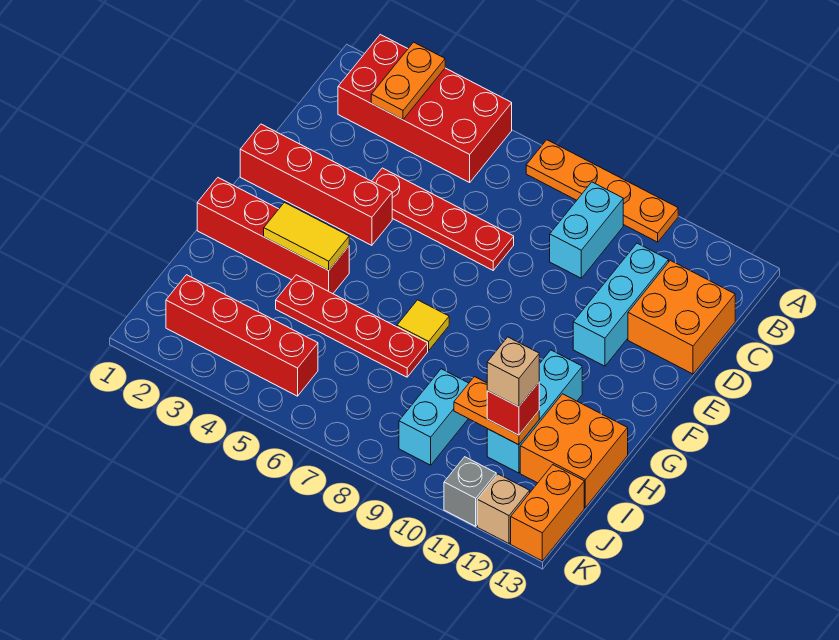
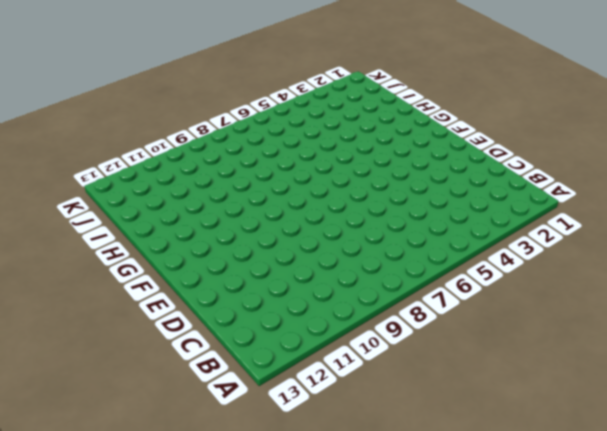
none -> red 2x4 brick [338,34,512,183]
none -> orange 1x4 plate [526,140,678,242]
none -> cyan 1x2 brick [550,182,623,278]

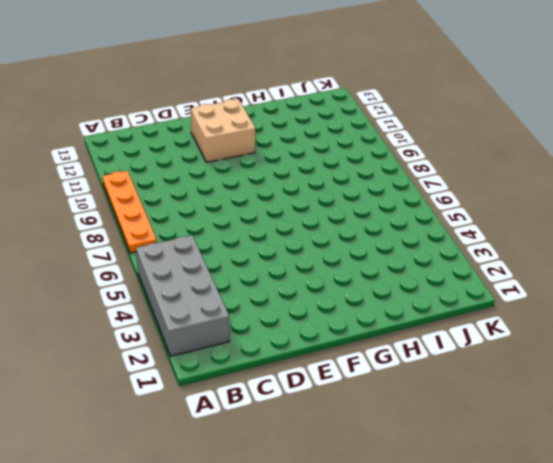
grey 2x4 brick [136,235,229,356] -> red 2x4 brick [338,34,512,183]
tan 2x2 brick [191,99,255,162] -> cyan 1x3 brick [573,243,669,366]
none -> cyan 1x2 brick [550,182,623,278]
none -> orange 2x2 brick [628,260,735,374]
none -> red 1x4 plate [372,168,514,270]

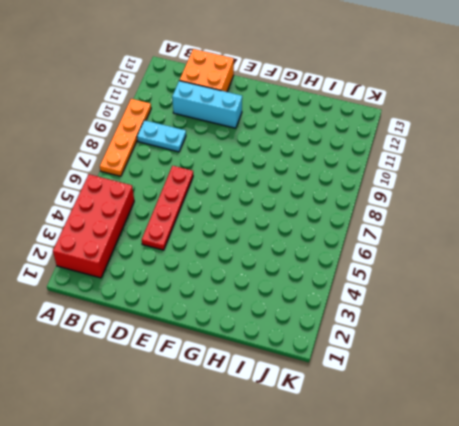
cyan 1x2 plate [137,120,186,152] -> cyan 1x2 brick [550,182,623,278]
none -> red 1x4 brick [240,124,392,245]
none -> red 1x4 brick [197,178,349,294]
none -> yellow 1x1 tile [397,300,449,351]

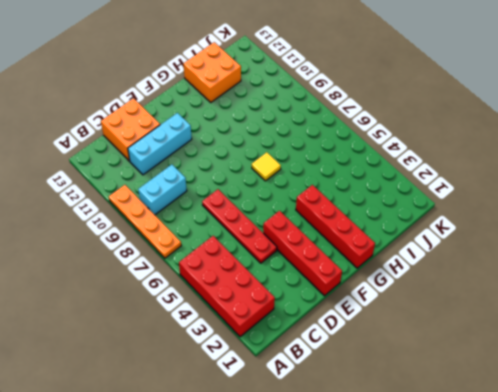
none -> cyan 1x3 brick [487,350,582,473]
none -> red 1x4 plate [276,275,428,377]
none -> cyan 1x2 brick [399,369,469,465]

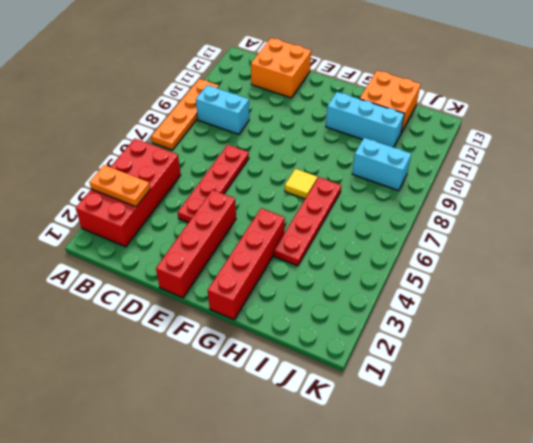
none -> cyan 1x3 brick [573,243,669,366]
none -> red 1x4 brick [166,275,318,396]
none -> orange 1x2 brick [511,465,584,561]

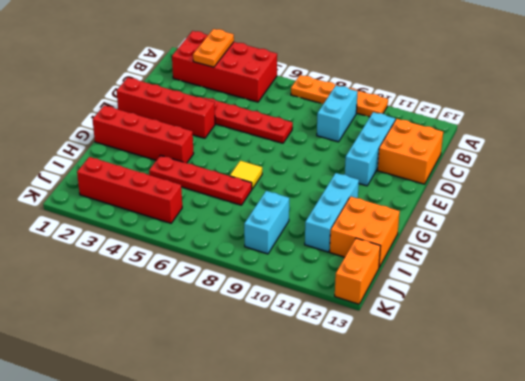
none -> grey 1x1 brick [444,457,496,526]
none -> tan 1x1 brick [477,474,530,544]
none -> yellow 1x2 tile [264,202,349,270]

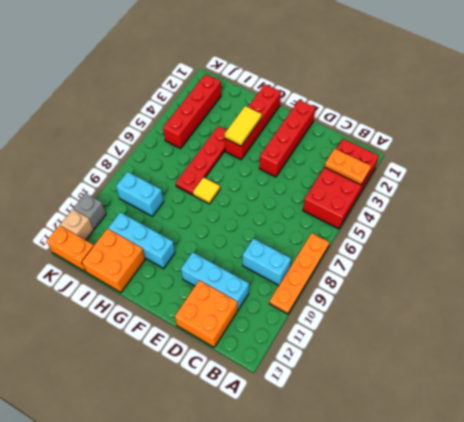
none -> red 1x4 plate [372,168,514,270]
none -> orange 1x2 plate [454,377,539,445]
none -> red 1x1 brick [487,383,539,435]

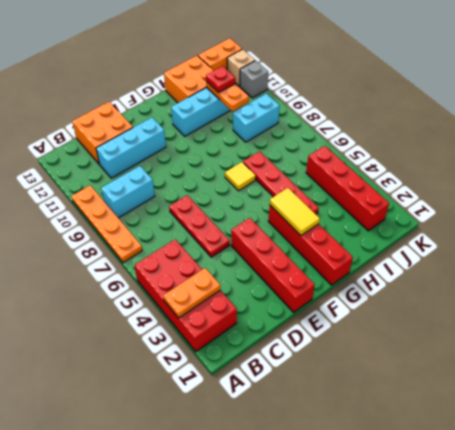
red 1x3 plate [169,195,230,257] -> red 1x4 plate [372,168,514,270]
red 1x1 plate [206,66,235,92] -> red 1x1 brick [487,383,539,435]
none -> tan 1x1 brick [487,337,539,407]

